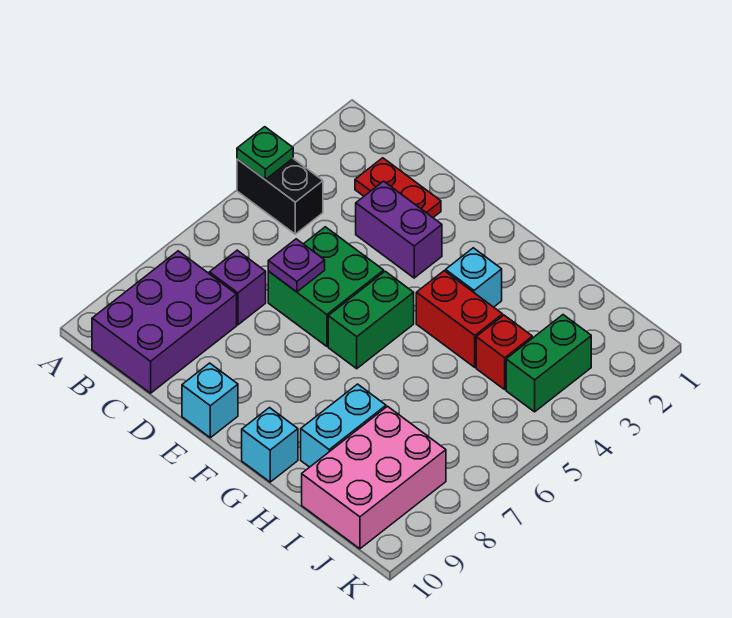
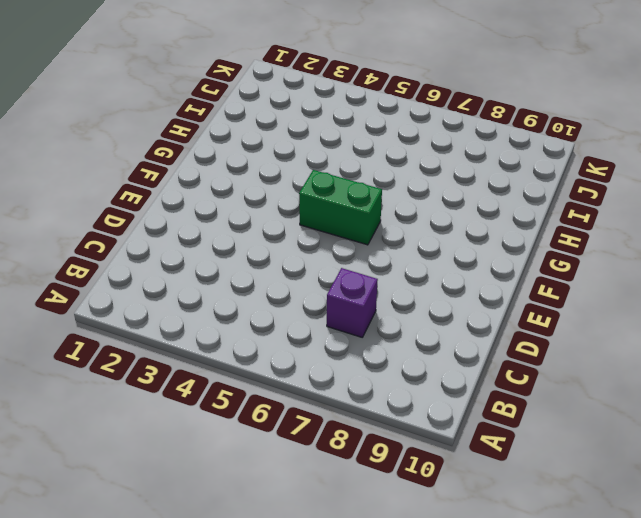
none -> black 1x2 brick [237,159,323,234]
none -> purple 2x3 brick [92,251,237,393]
none -> red 1x2 plate [355,158,441,217]

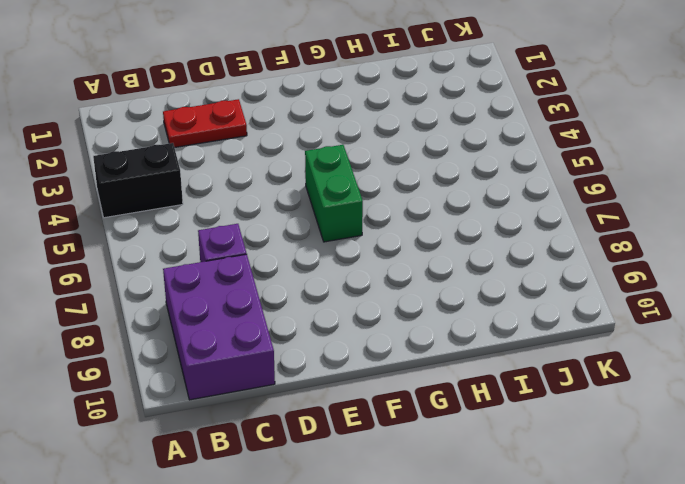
none -> purple 1x2 brick [356,181,442,278]
none -> green 2x2 brick [268,227,384,346]
none -> cyan 1x1 brick [182,363,238,438]

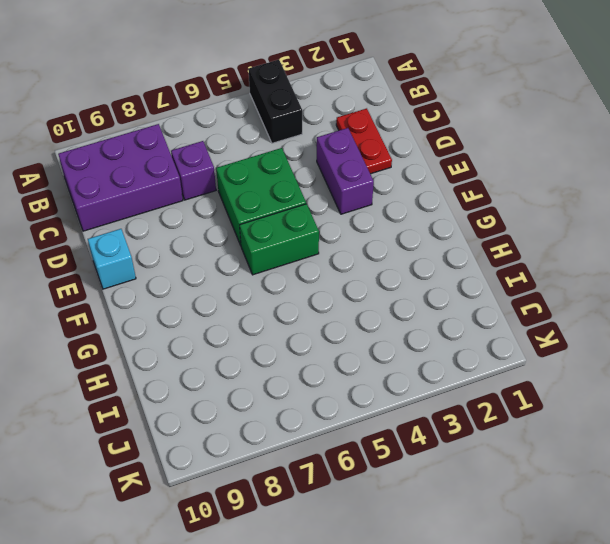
none -> cyan 1x1 brick [446,248,502,307]
none -> red 1x2 brick [416,271,503,367]
none -> cyan 1x1 brick [242,408,298,482]

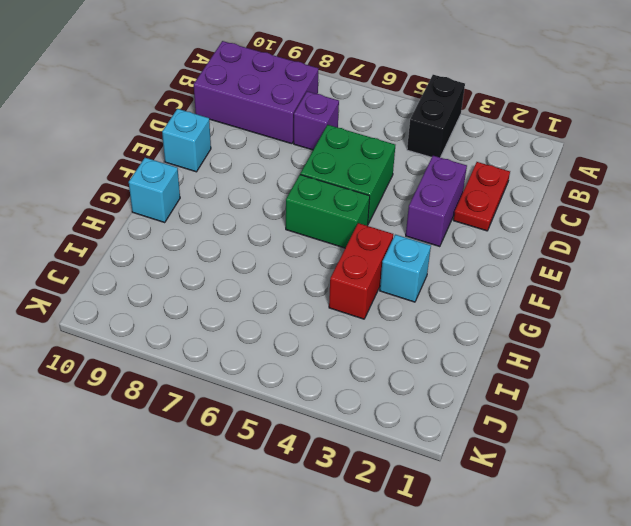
none -> cyan 1x2 brick [301,384,386,467]
none -> red 1x1 brick [476,315,532,389]
none -> pink 2x3 brick [302,406,446,549]

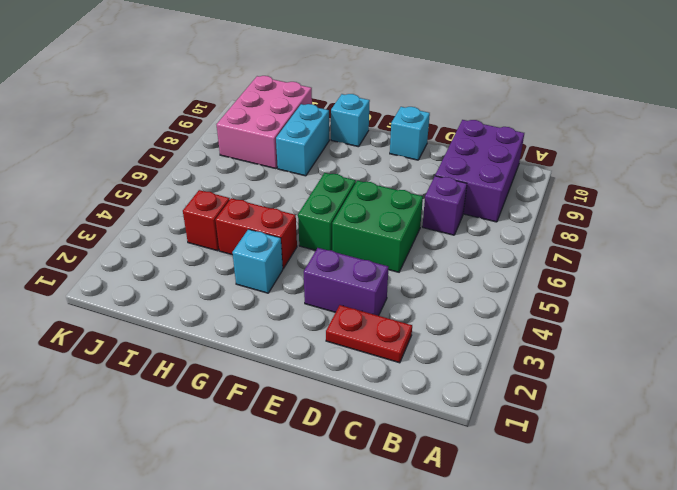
none -> black 1x2 brick [237,159,323,234]
none -> green 1x2 brick [506,315,591,412]
none -> green 1x1 plate [237,127,293,179]

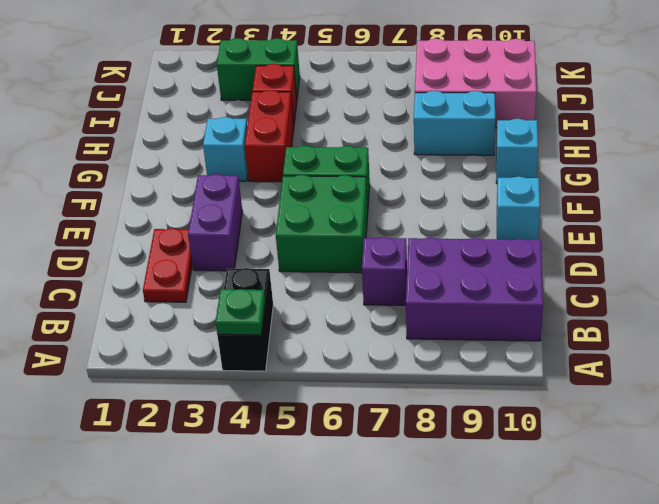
none -> purple 1x1 plate [268,239,325,292]

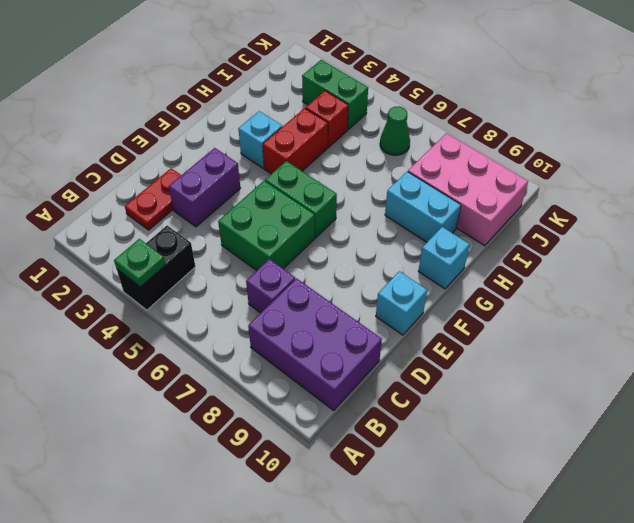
green 1x1 cone [380,107,410,155] -> none
none -> purple 1x1 plate [268,239,325,292]

